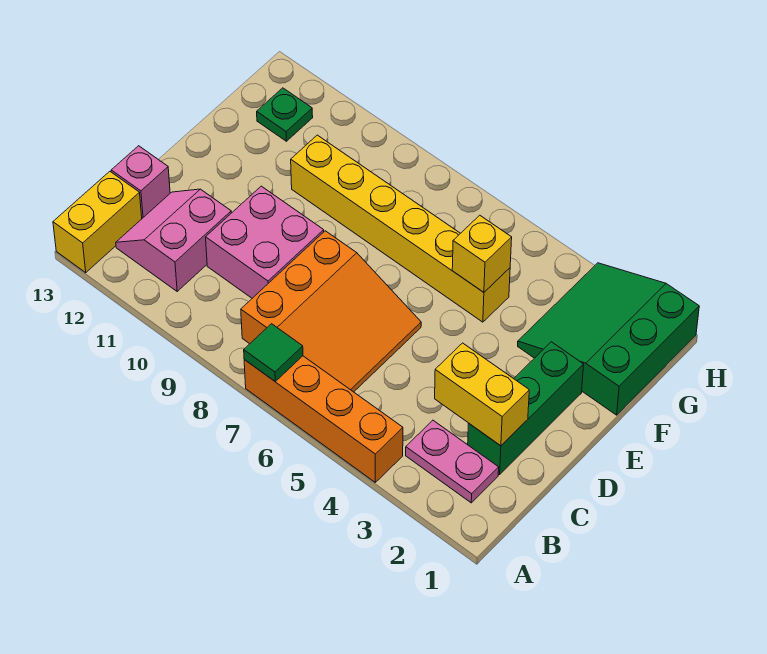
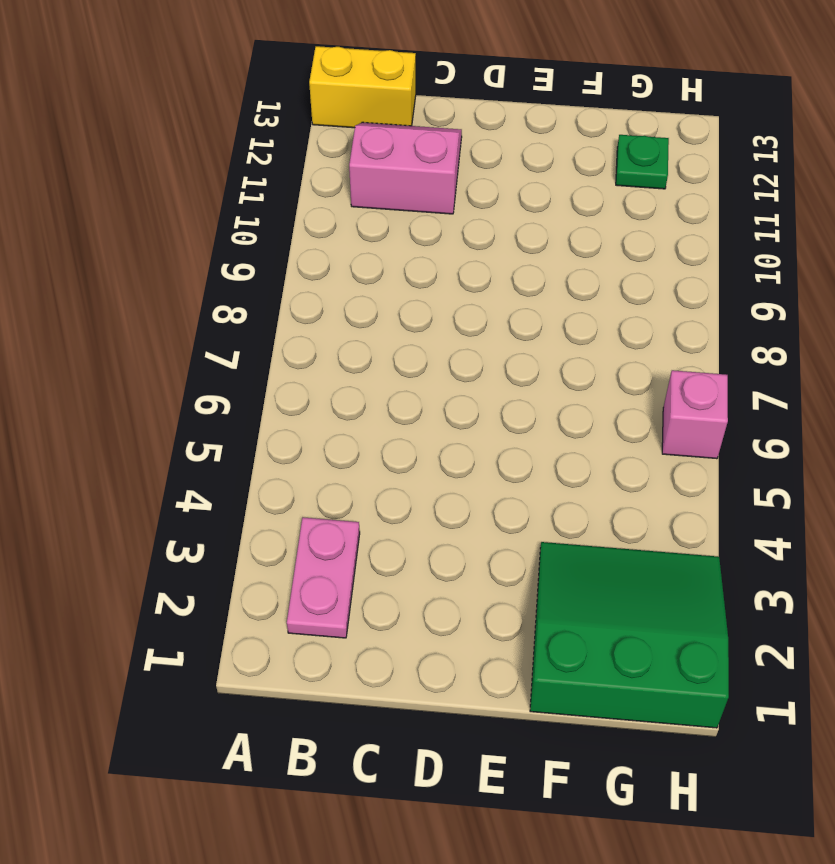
pink 1x1 brick [662,370,728,459] -> pink 1x1 brick moved to [111,146,170,218]
none -> orange 1x4 brick [244,356,403,483]
none -> orange 3x3 slope [241,231,421,392]
none -> green 1x3 brick [468,342,584,475]

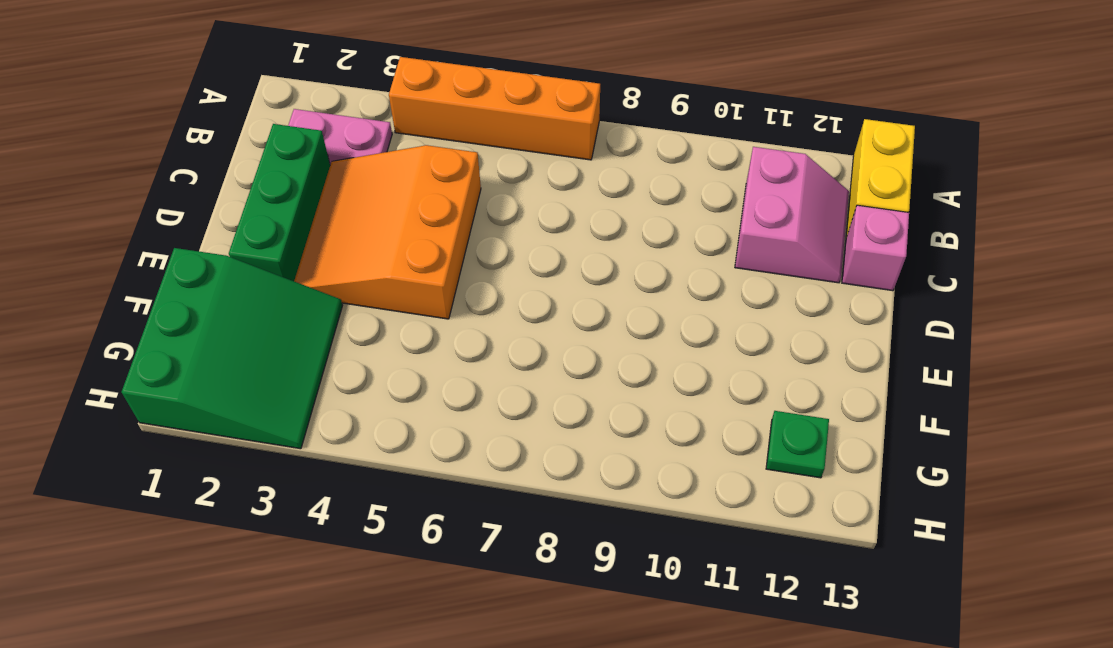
orange 3x3 slope [294,145,481,319] -> orange 3x3 slope moved to [241,231,421,392]
none -> pink 2x2 brick [206,186,324,298]
none -> yellow 1x6 brick [291,135,510,322]
none -> green 1x1 tile [244,324,303,381]

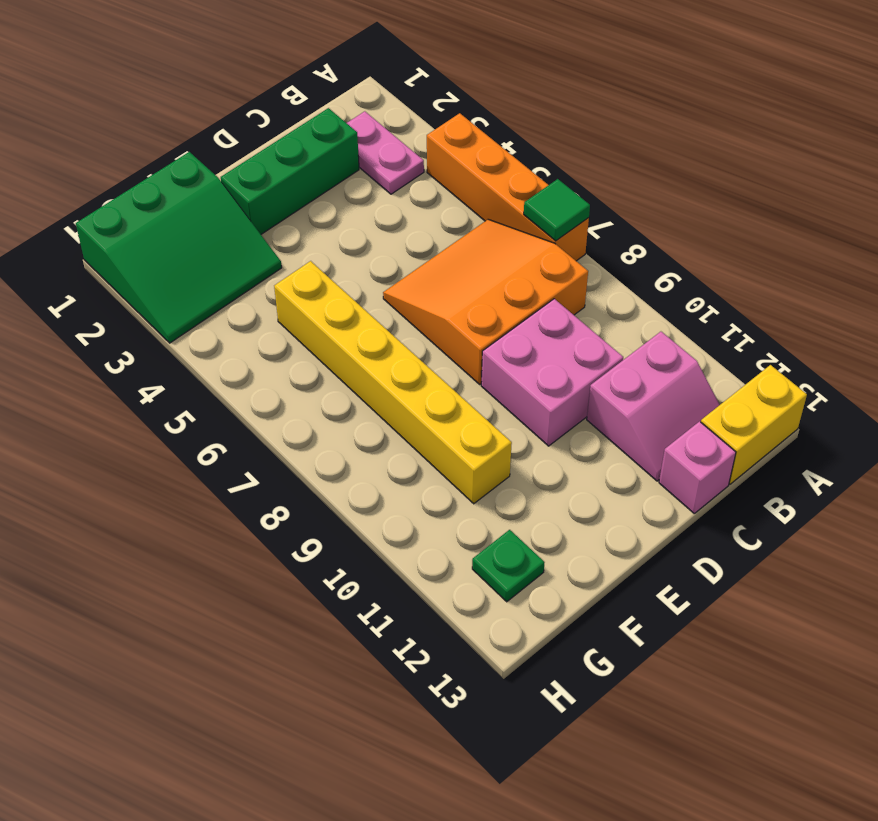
none -> yellow 1x2 brick [435,343,529,446]
none -> yellow 1x1 brick [452,215,512,292]

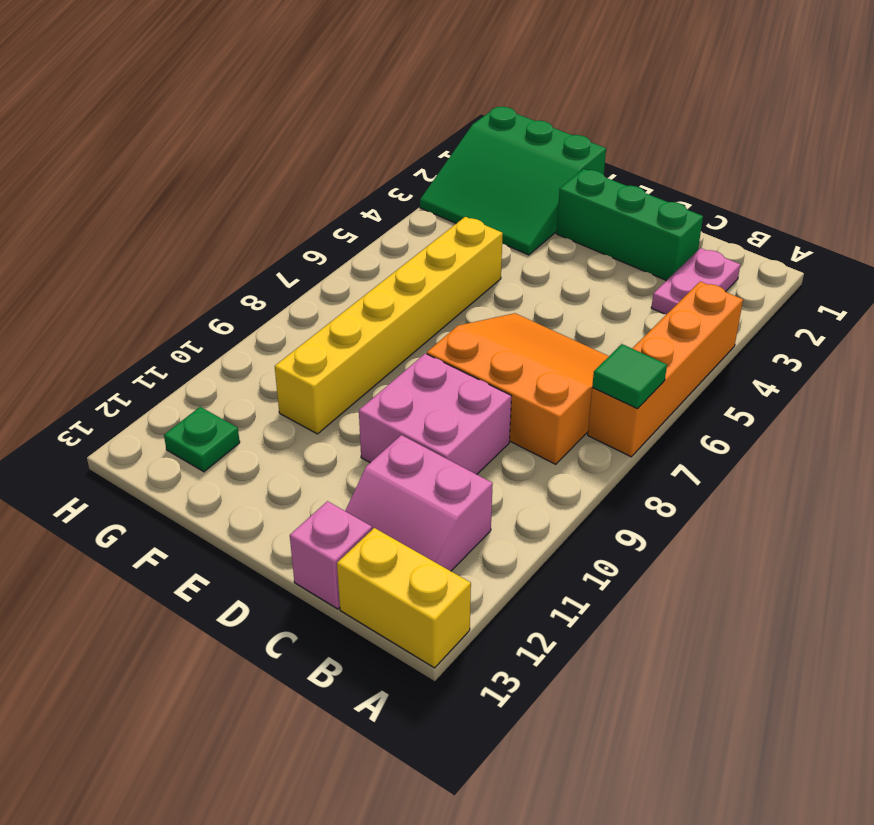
none -> yellow 1x2 brick [435,343,529,446]
none -> yellow 1x1 brick [452,215,512,292]

